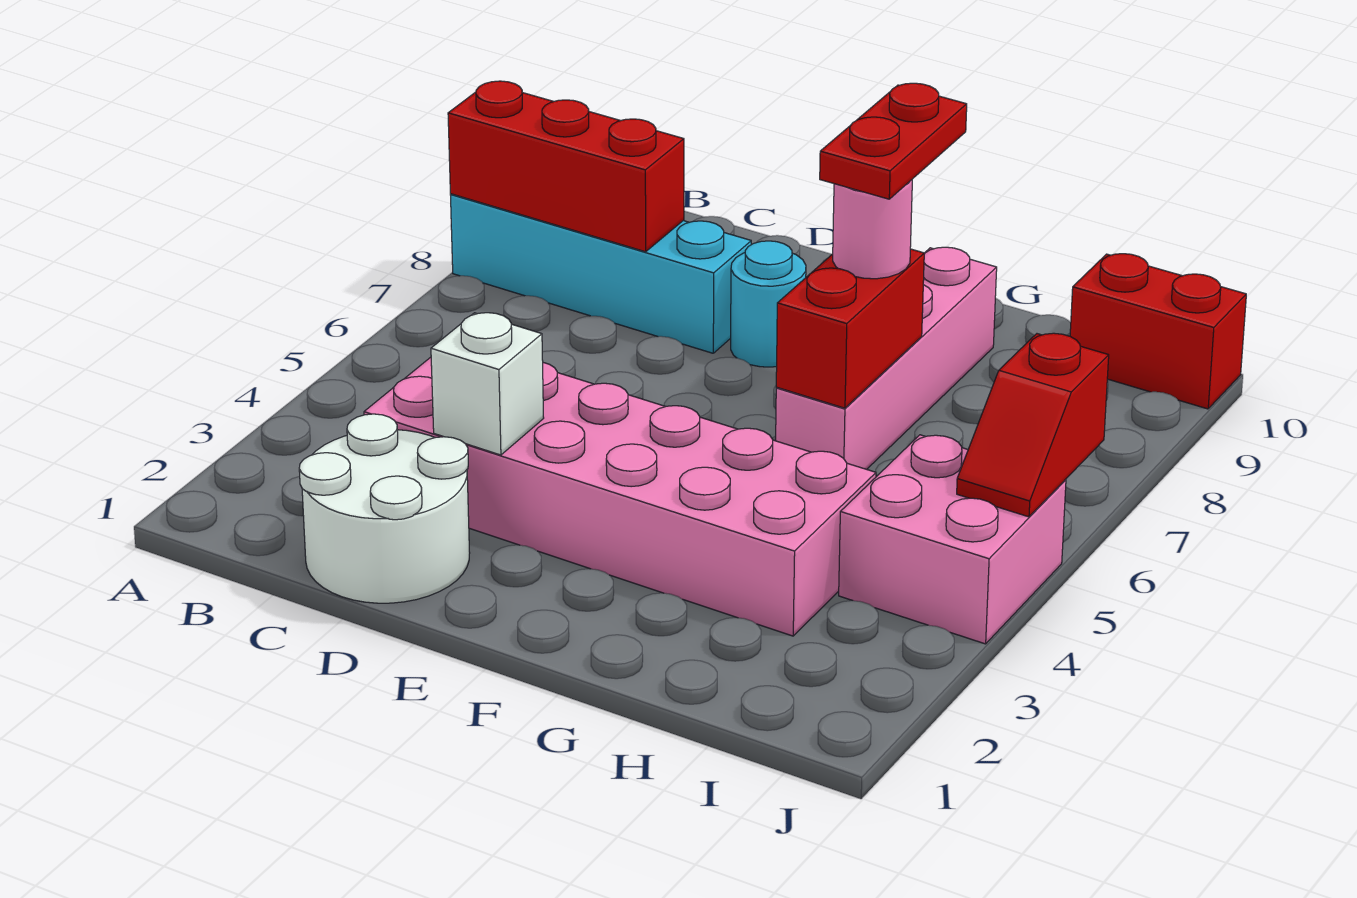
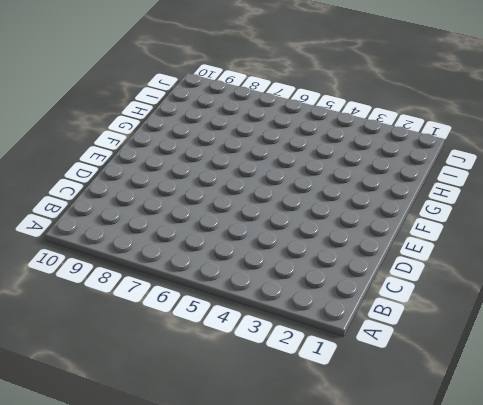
none -> cyan 1x4 brick [451,194,751,353]
none -> white 2x2 round brick [299,414,470,603]
none -> pink 2x6 brick [364,357,876,636]

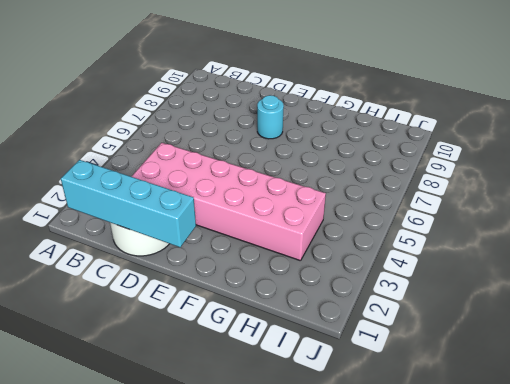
cyan 1x4 brick [61,160,196,247] -> cyan 1x4 brick moved to [451,194,751,353]
none -> pink 1x4 brick [776,247,997,469]
none -> pink 2x2 brick [839,435,1066,644]
none -> red 1x2 brick [1070,254,1246,409]

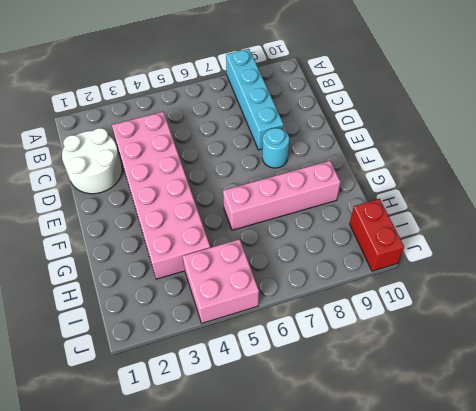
none -> red 1x3 brick [448,81,684,252]
none -> white 1x1 brick [431,313,544,455]
none -> red 1x2 brick [776,249,924,408]

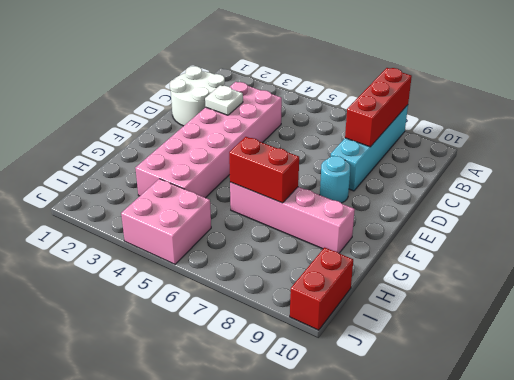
white 1x1 plate [205,85,243,115] -> white 1x1 brick [431,313,544,455]
none -> red 1x2 slope [957,333,1109,517]
none -> pink 1x1 round brick [833,180,912,279]
none -> red 1x2 plate [820,83,967,199]

